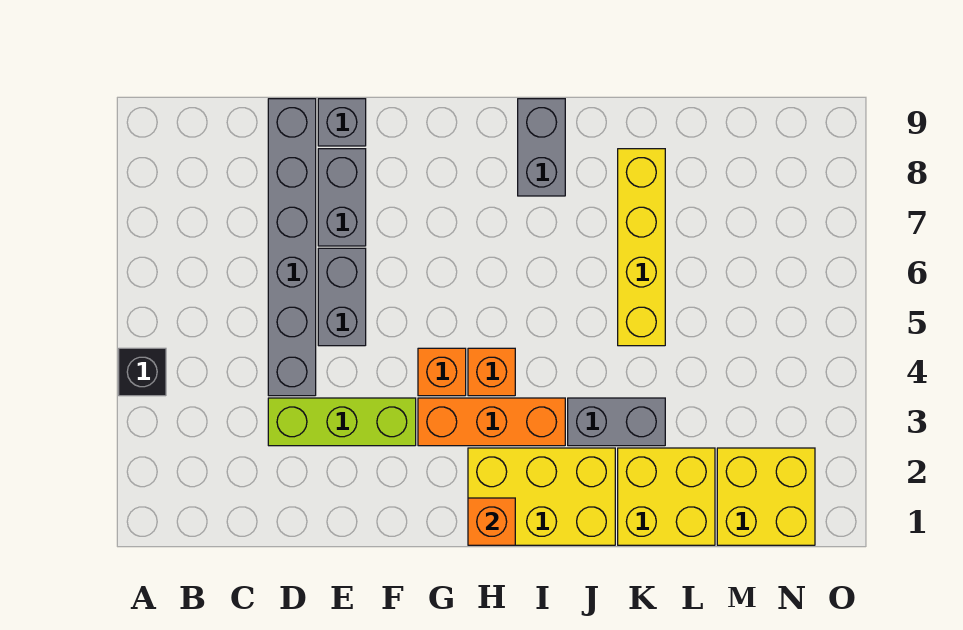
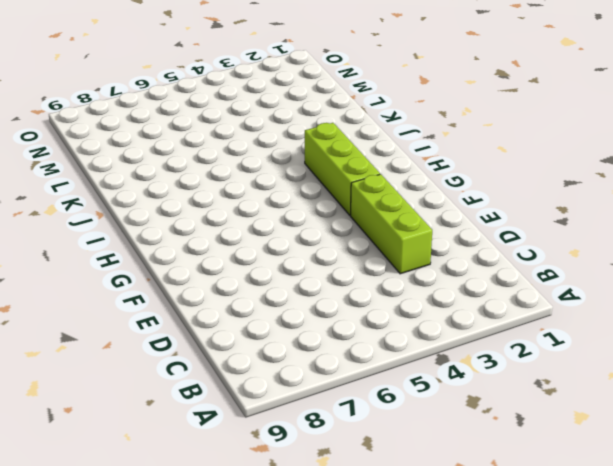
lime 1x3 brick [305,123,380,215] -> orange 1x3 brick [418,398,565,446]
none -> black 1x1 brick [119,348,166,396]
none -> grey 1x6 brick [268,99,316,396]
none -> grey 1x2 brick [318,248,366,346]

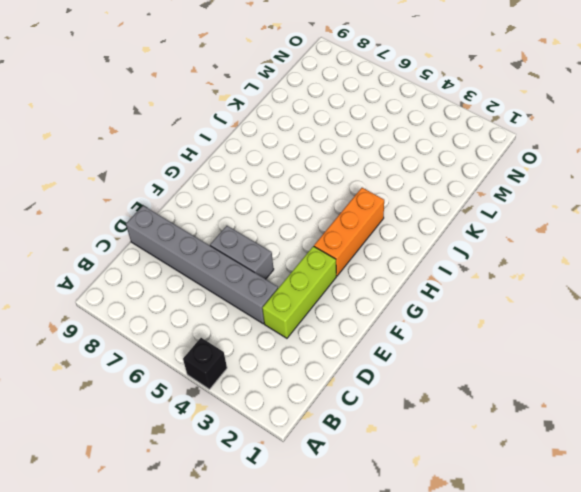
none -> grey 1x2 brick [318,149,366,246]
none -> grey 1x1 brick [318,99,366,146]
none -> orange 1x1 brick [418,348,466,396]

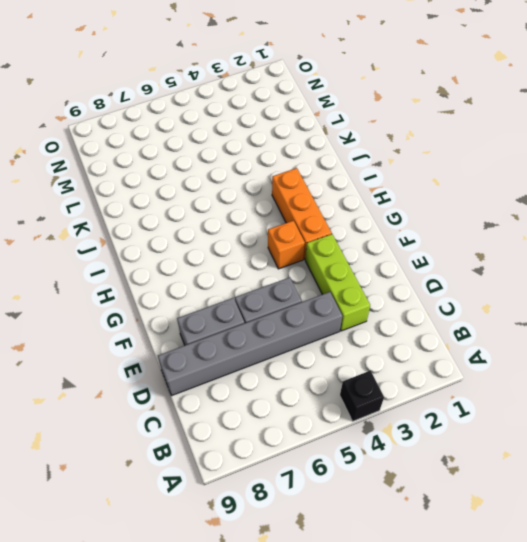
none -> grey 1x1 brick [318,99,366,146]
none -> yellow 2x3 brick [468,448,615,545]
none -> orange 1x1 brick [468,348,515,396]

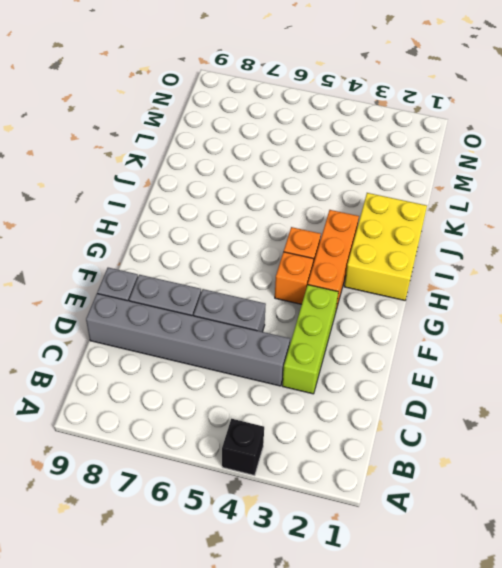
none -> grey 1x2 brick [518,99,565,196]
none -> grey 1x2 brick [568,398,665,446]
none -> yellow 2x2 brick [618,448,715,545]

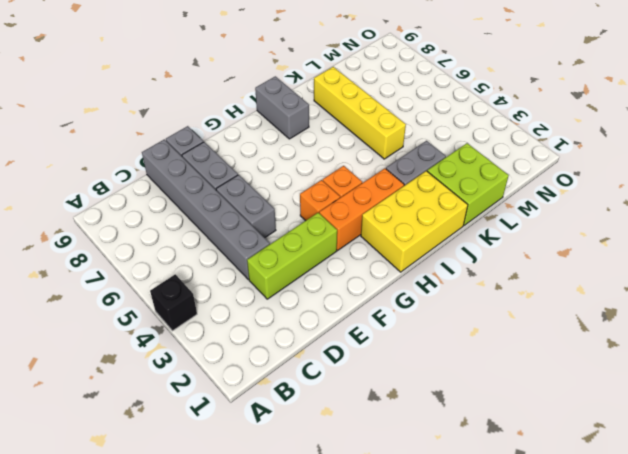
lime 2x2 brick [427,143,509,225] -> yellow 2x2 brick [618,448,715,545]
none -> yellow 2x2 brick [717,448,815,545]
none -> orange 1x1 brick [468,498,515,545]

